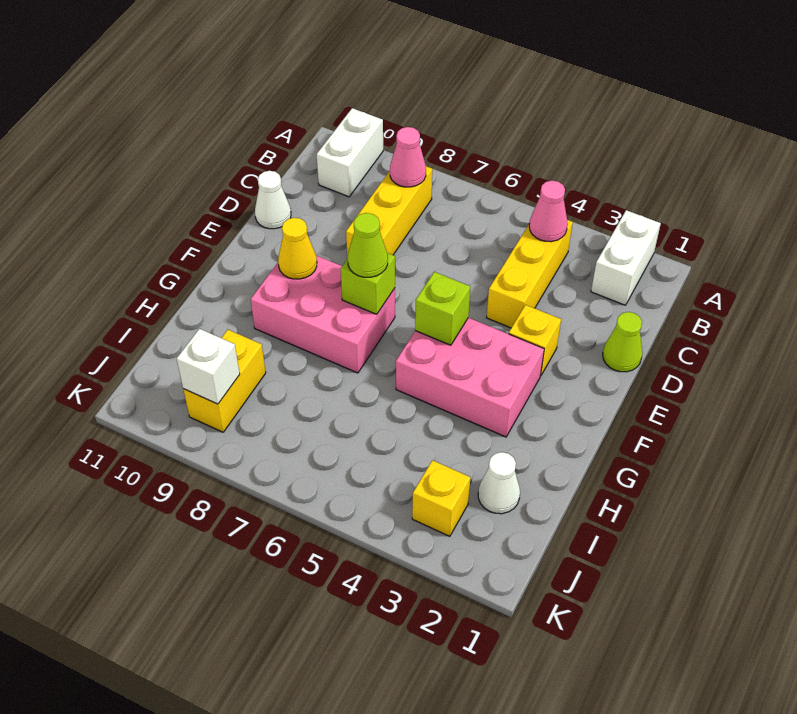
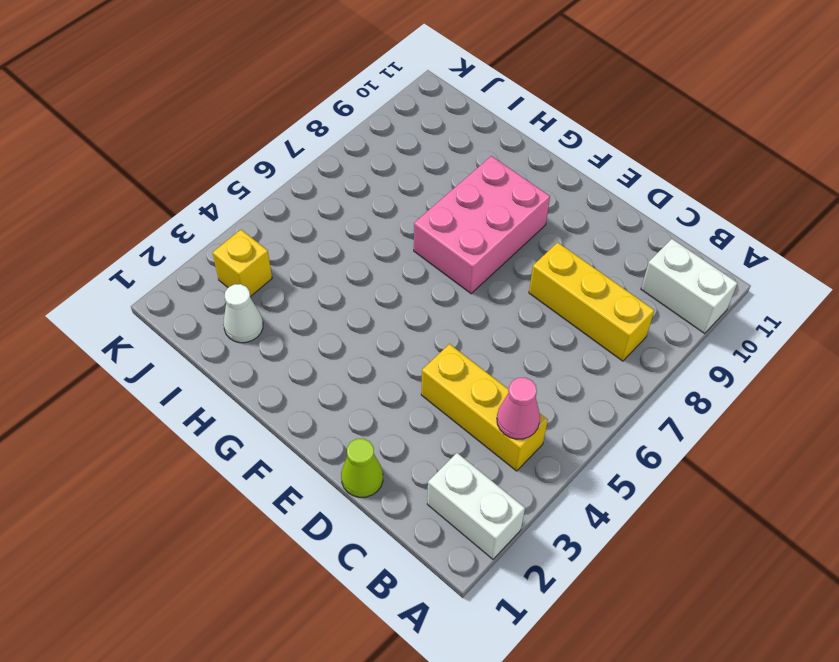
none -> white 1x1 cone [255,171,291,229]
none -> yellow 1x1 brick [509,305,561,376]
none -> pink 2x3 brick [396,318,544,437]

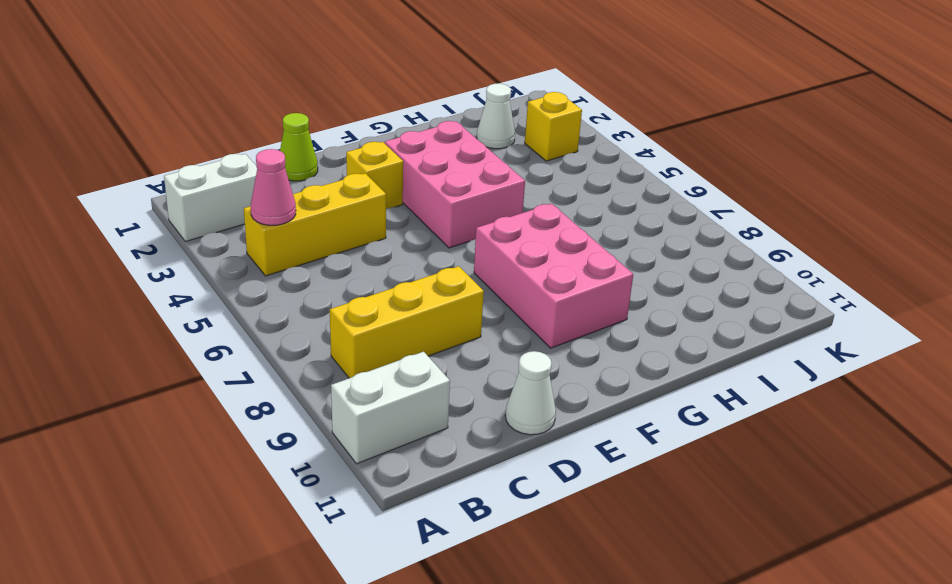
none -> yellow 1x2 brick [183,330,266,432]
none -> pink 1x1 cone [390,127,426,187]
none -> lime 1x1 brick [415,272,470,345]

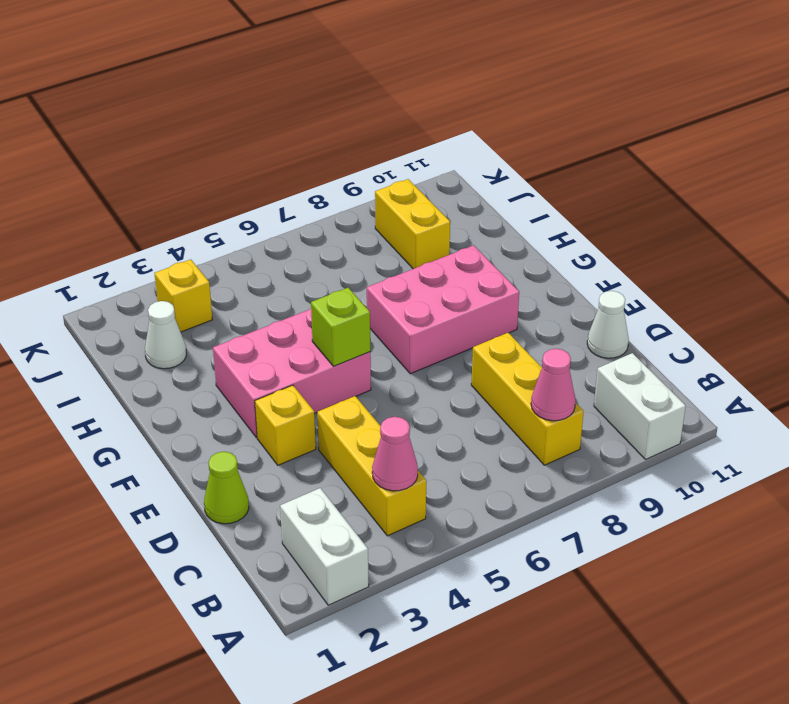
none -> lime 1x1 brick [341,253,395,314]
none -> yellow 1x1 cone [278,218,317,279]
none -> white 1x1 brick [177,329,240,404]

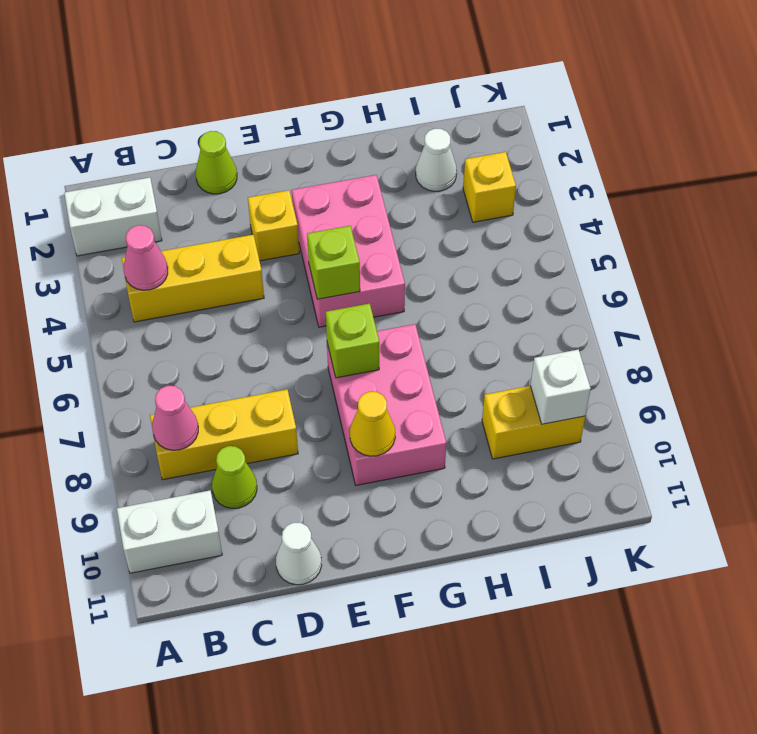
lime 1x1 cone [212,446,257,508] -> lime 1x1 cone moved to [348,213,388,277]

